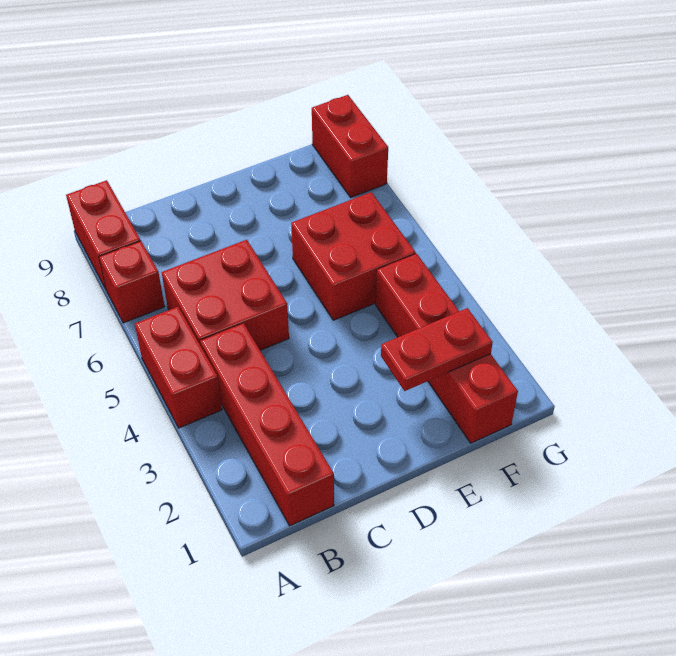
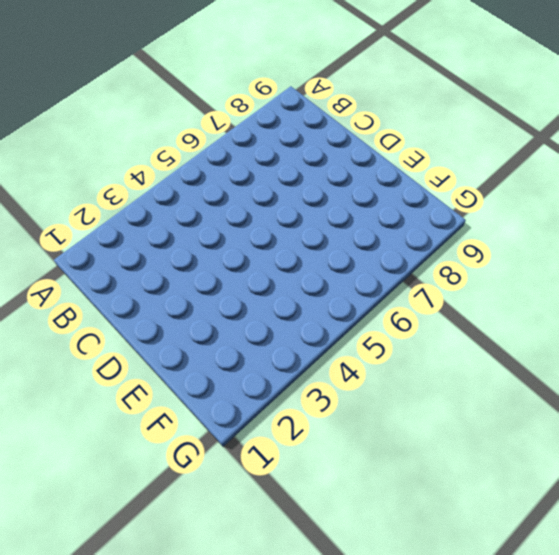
none -> red 1x2 brick [135,307,222,428]
none -> red 1x1 brick [99,241,165,323]

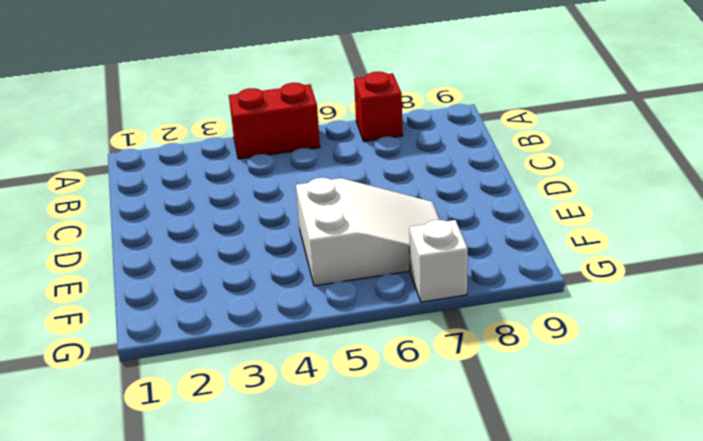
white 2x3 slope [296,178,440,286] -> red 2x2 brick [291,192,416,320]
white 1x1 brick [409,220,468,302] -> none
none -> red 1x2 brick [66,180,141,291]
none -> red 1x4 brick [200,323,334,526]

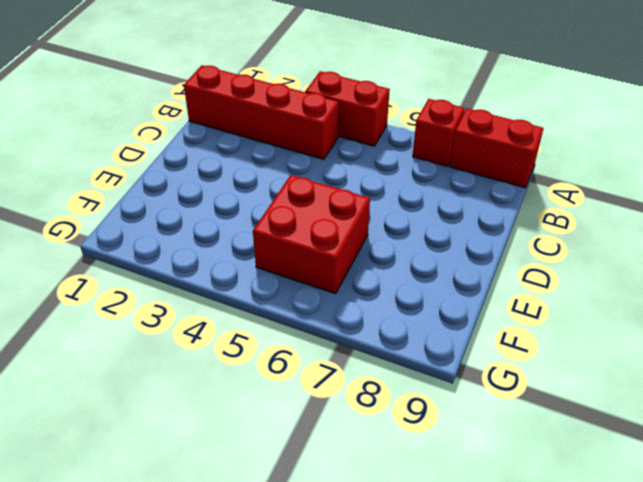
none -> red 2x2 brick [162,240,289,350]
none -> red 1x4 brick [376,254,518,443]

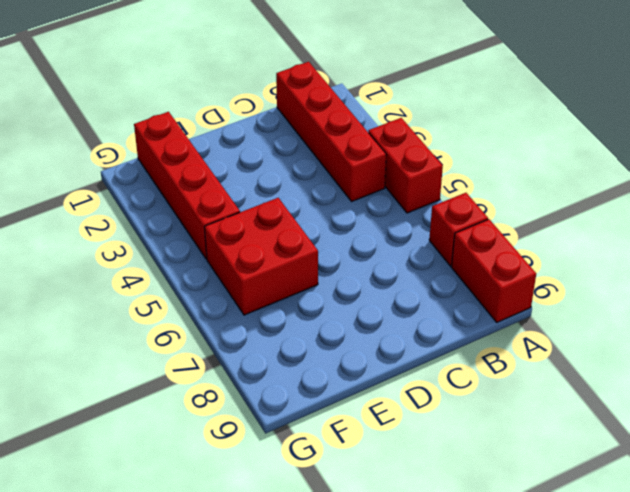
none -> red 2x2 brick [162,240,289,350]
none -> red 1x2 brick [312,95,388,197]

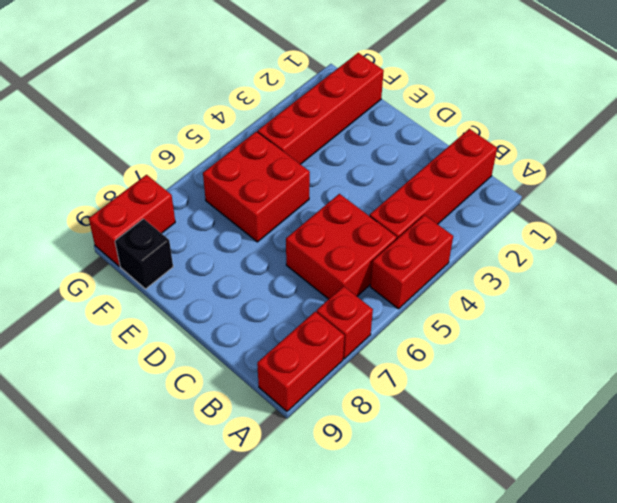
black 1x1 brick [115,219,173,289] -> none
none -> red 1x2 plate [381,308,493,391]

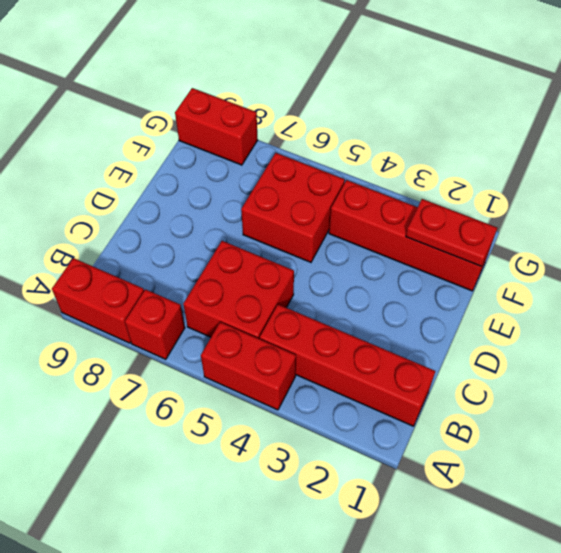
red 1x2 plate [406,199,497,266] -> red 1x2 plate turned to [381,308,493,391]

